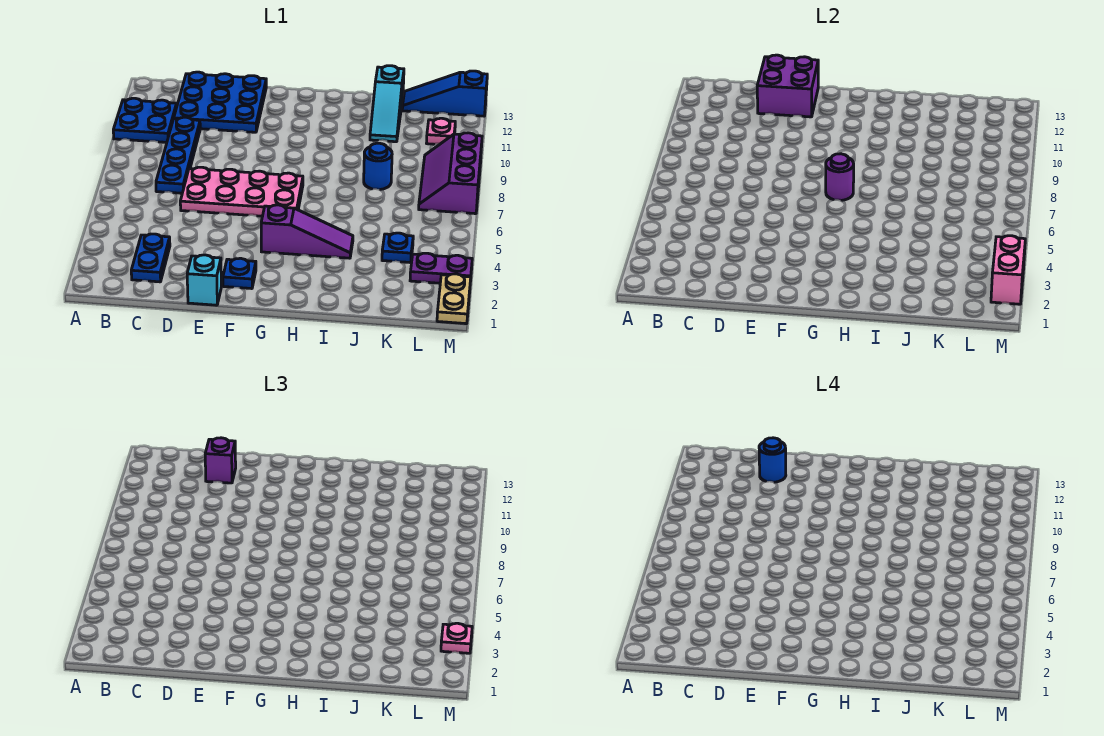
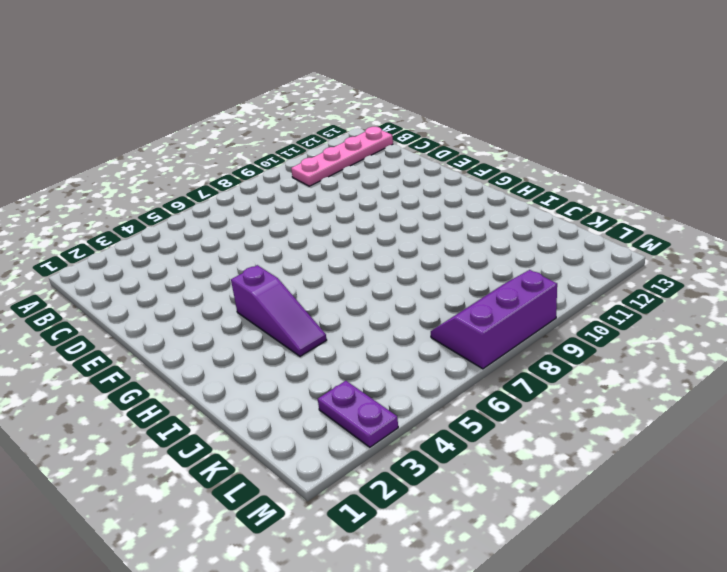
pink 1x4 plate [291,127,393,186] -> blue 2x2 plate [113,98,177,142]
none -> blue 1x2 plate [131,234,170,282]
none -> blue 1x4 plate [156,117,200,193]
none -> blue 3x3 plate [174,72,266,132]

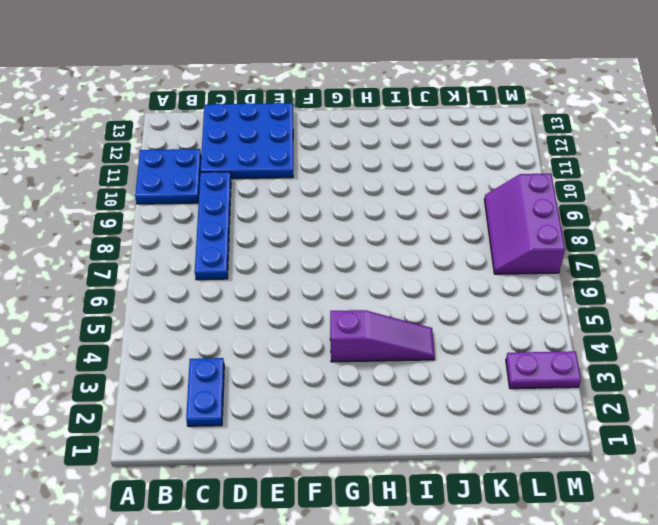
none -> pink 2x4 plate [180,167,303,216]
none -> cyan 1x1 brick [187,255,221,305]
none -> blue 1x1 plate [223,258,256,289]

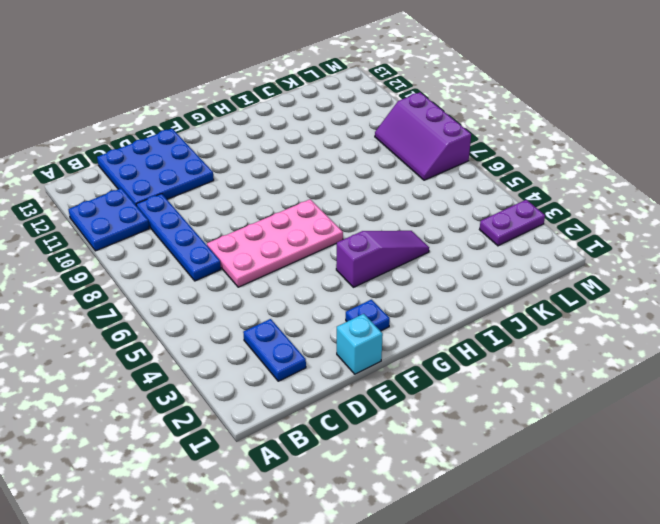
none -> blue 1x1 round brick [364,143,392,190]
none -> cyan 1x3 slope [370,66,404,142]
none -> blue 1x1 plate [382,233,413,263]

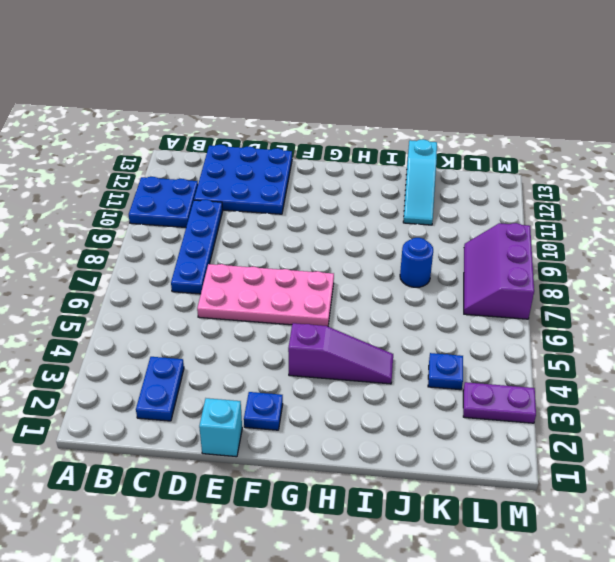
none -> blue 1x3 slope [402,71,487,116]
none -> pink 1x1 plate [427,118,455,144]
none -> tan 1x2 plate [437,274,471,324]

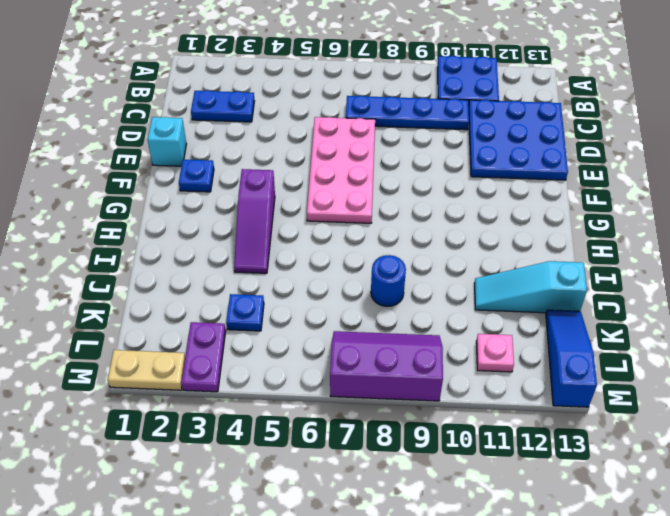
none -> purple 2x2 brick [757,55,818,117]
none -> purple 1x1 round brick [826,154,854,200]
none -> pink 1x2 brick [991,236,1025,304]

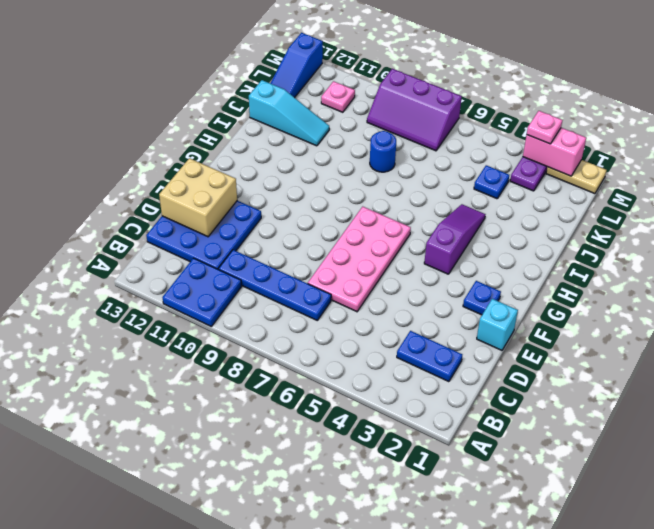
tan 2x2 brick [159,158,237,237] -> purple 2x2 brick [757,55,818,117]
none -> purple 1x1 round brick [826,154,854,200]
none -> purple 1x1 brick [205,438,236,483]
none -> blue 1x1 round brick [759,438,786,482]

